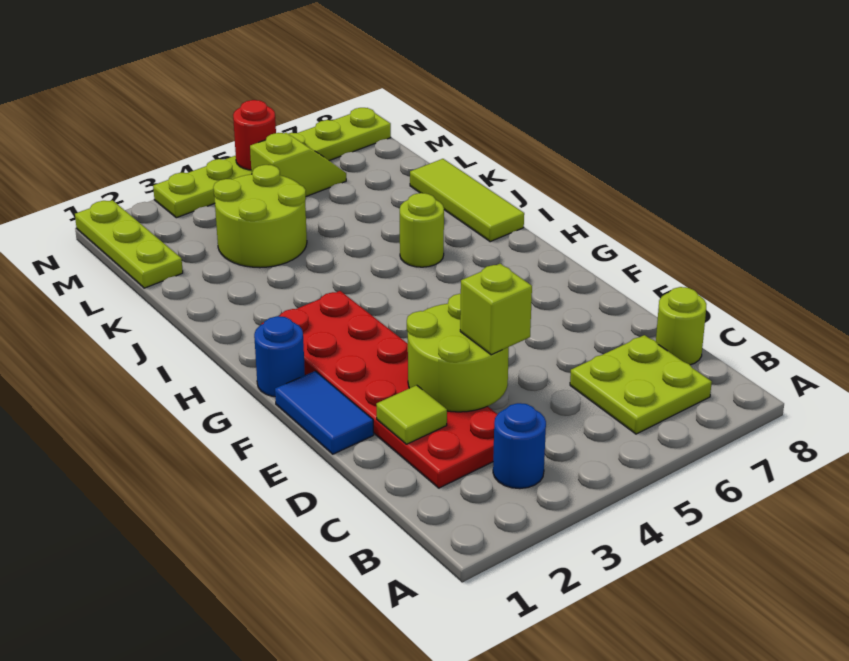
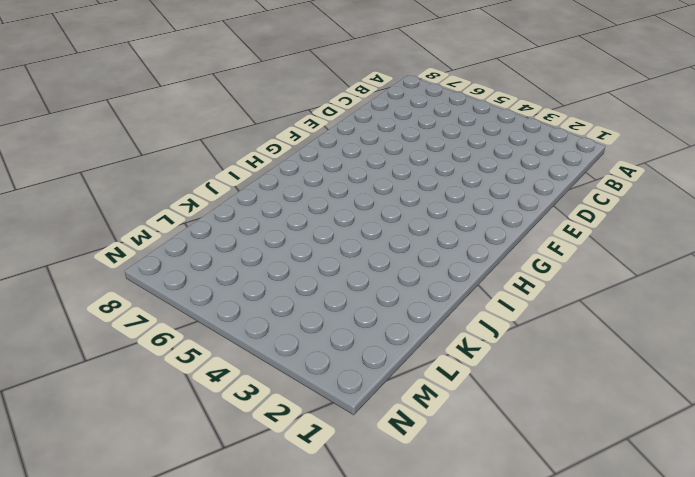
none -> blue 1x1 round brick [493,403,546,489]
none -> lime 2x2 plate [570,335,712,434]
none -> red 2x6 plate [262,291,497,488]

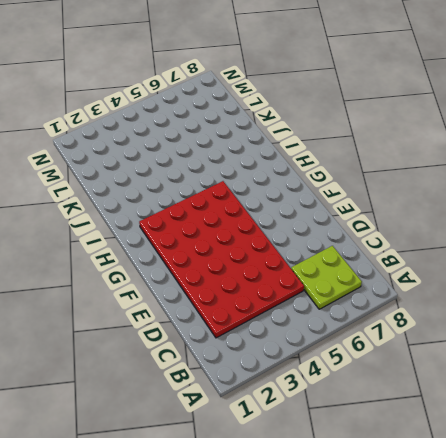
red 4x6 plate [139,181,304,338] -> red 2x6 plate [262,291,497,488]
none -> blue 1x1 round brick [493,403,546,489]
none -> lime 1x1 round brick [656,287,706,365]
none -> blue 1x2 tile [275,371,374,454]

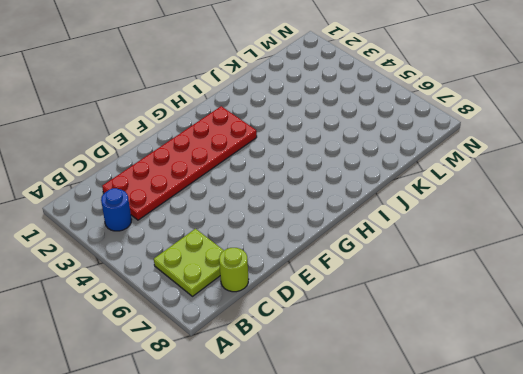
none -> blue 1x2 tile [275,371,374,454]
none -> blue 1x1 round brick [254,316,305,397]
none -> lime 1x1 round brick [400,193,444,267]

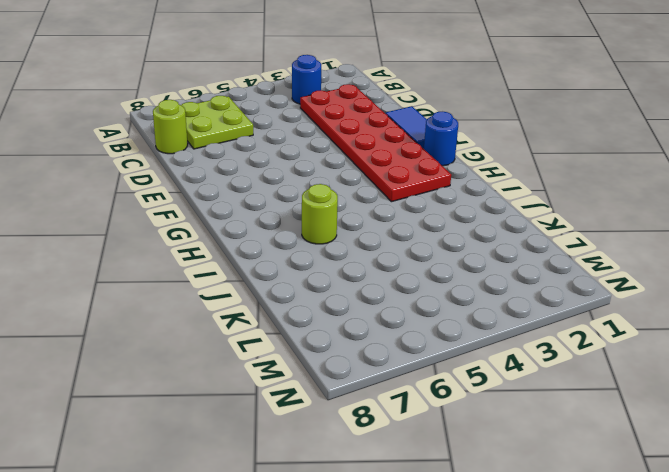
none -> lime 1x3 tile [410,159,524,242]
none -> lime 2x2 round brick [213,165,307,268]
none -> lime 1x3 plate [75,200,183,288]

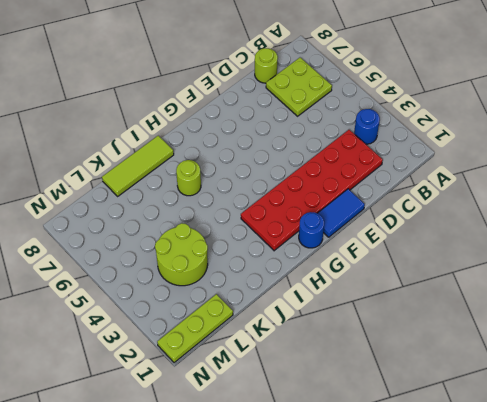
none -> lime 1x2 slope [250,133,346,196]
none -> lime 1x6 plate [153,108,391,218]
none -> lime 1x1 tile [376,385,447,444]

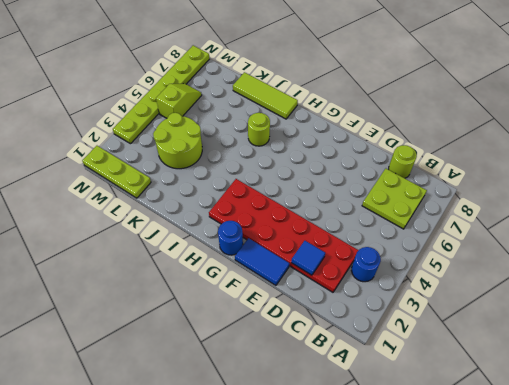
blue 1x1 tile [291,241,325,275] -> lime 1x1 tile [376,385,447,444]
none -> lime 2x2 round brick [407,294,509,412]
none -> red 1x1 round brick [233,100,276,170]
none -> lime 1x1 brick [460,264,532,355]

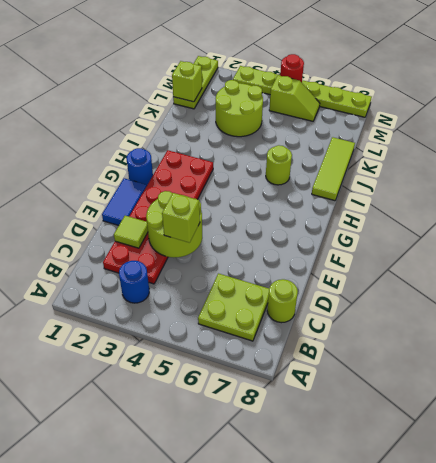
lime 1x1 brick [172,61,202,102] -> none

